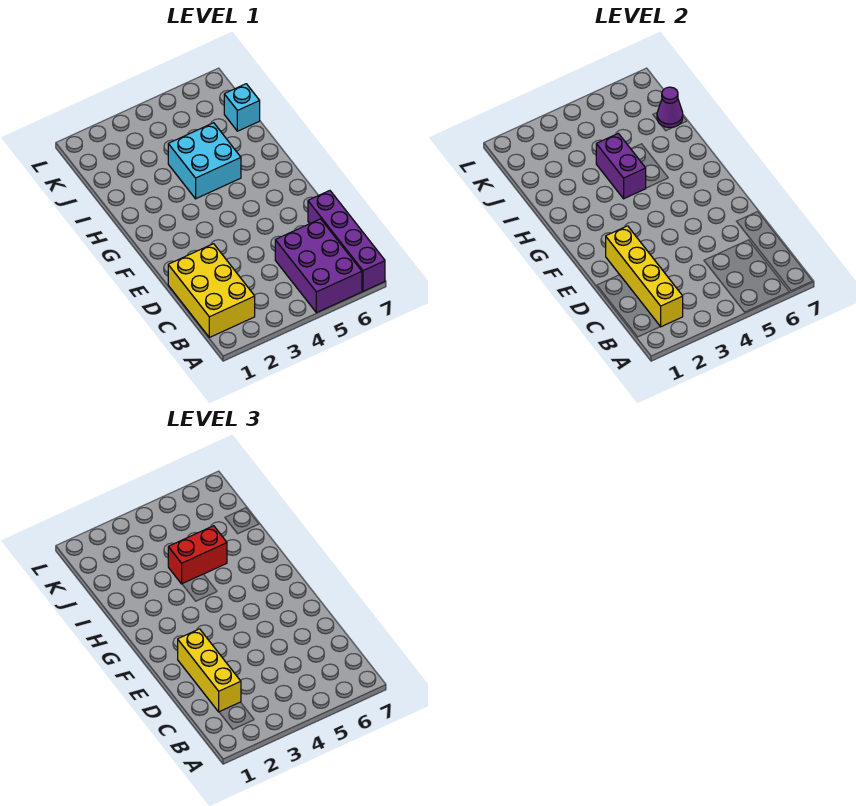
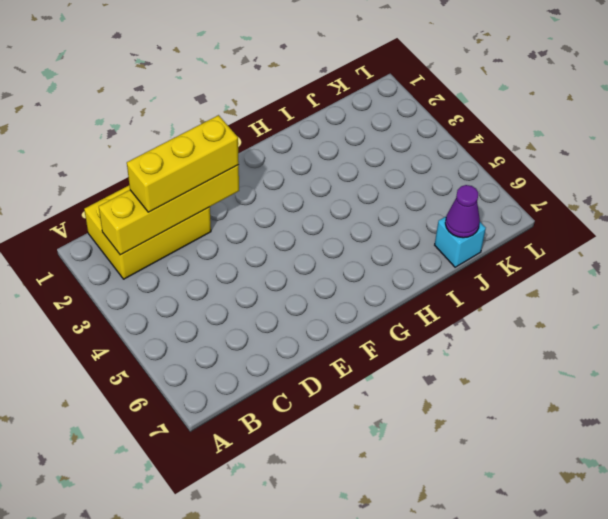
none -> purple 2x3 brick [275,219,362,313]
none -> purple 1x4 brick [308,191,385,291]

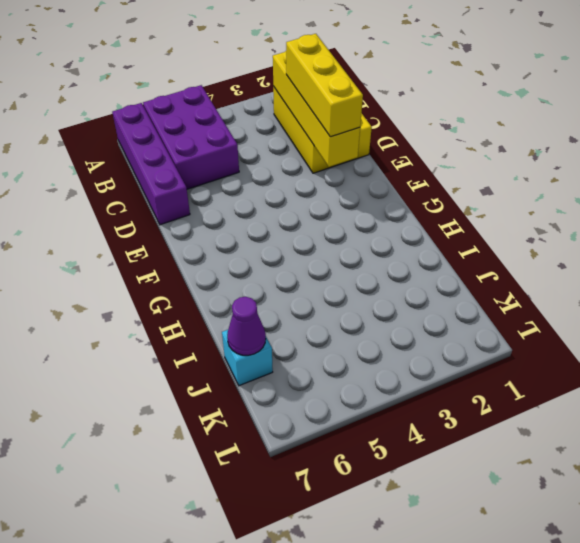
none -> cyan 2x2 brick [168,123,241,199]
none -> purple 1x2 brick [596,133,646,199]

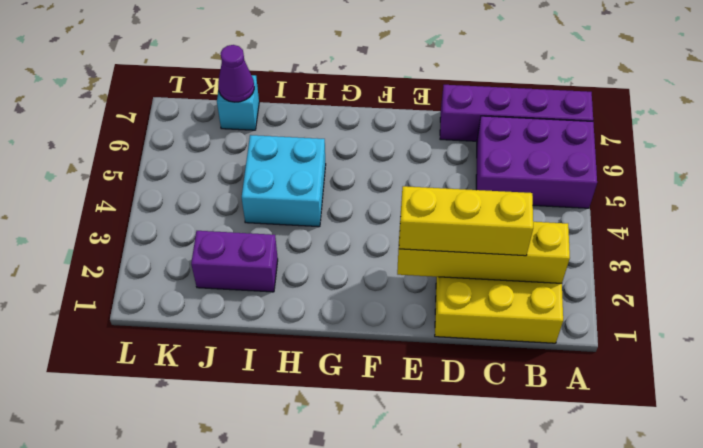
purple 1x2 brick [191,231,278,292] -> purple 1x2 brick moved to [596,133,646,199]
none -> red 1x2 brick [168,526,227,584]

